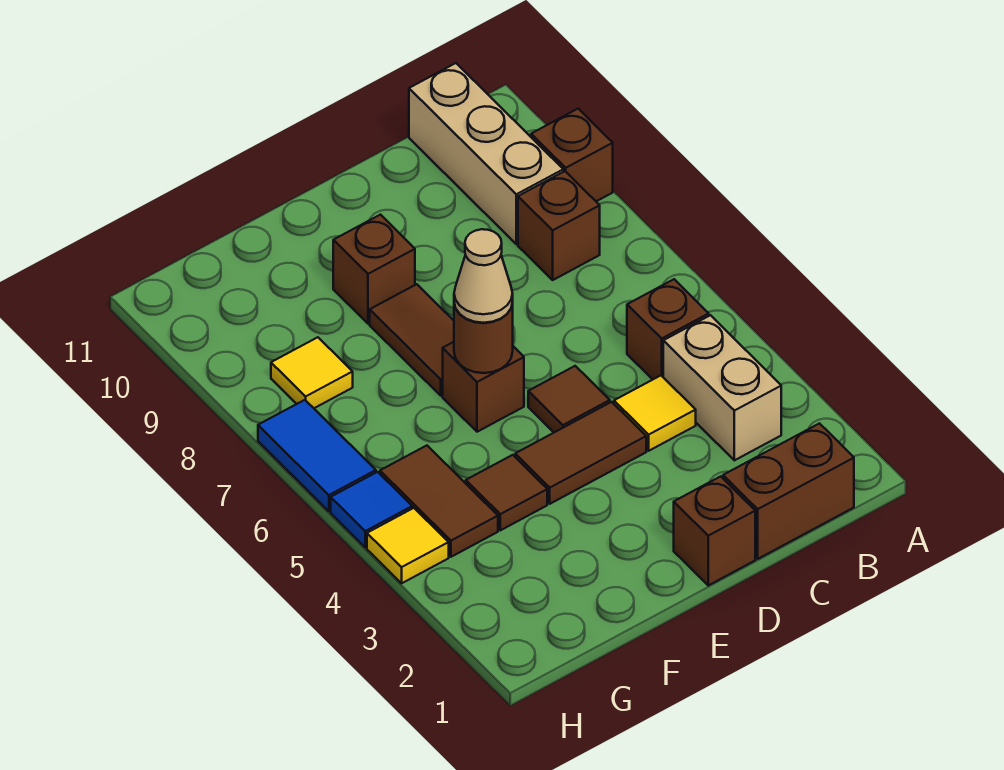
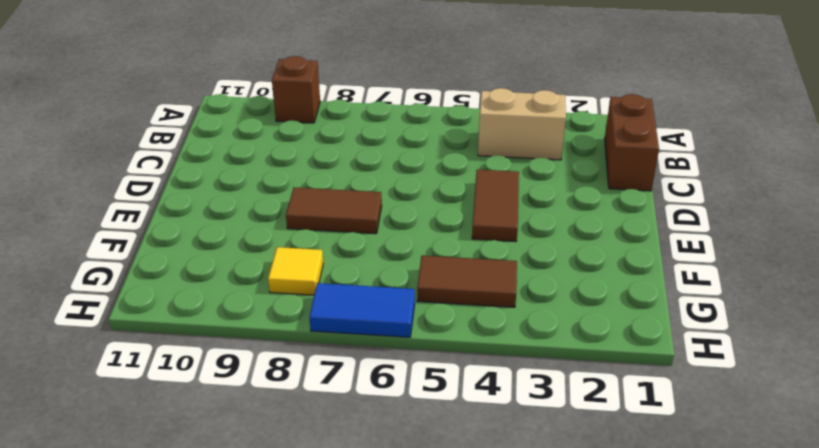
none -> brown 1x1 brick [627,279,709,379]
none -> brown 1x1 brick [518,171,600,280]
none -> tan 1x3 brick [409,63,563,244]

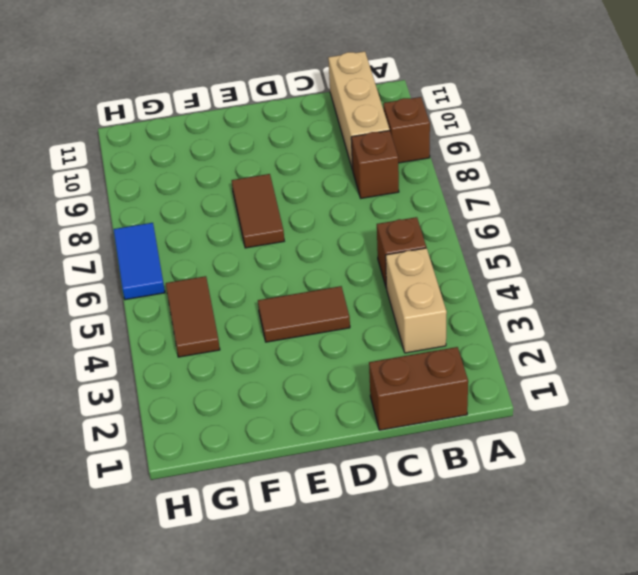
none -> yellow 1x1 tile [614,376,696,451]
none -> brown 1x1 brick [674,476,755,585]
none -> brown 1x1 tile [528,366,610,432]

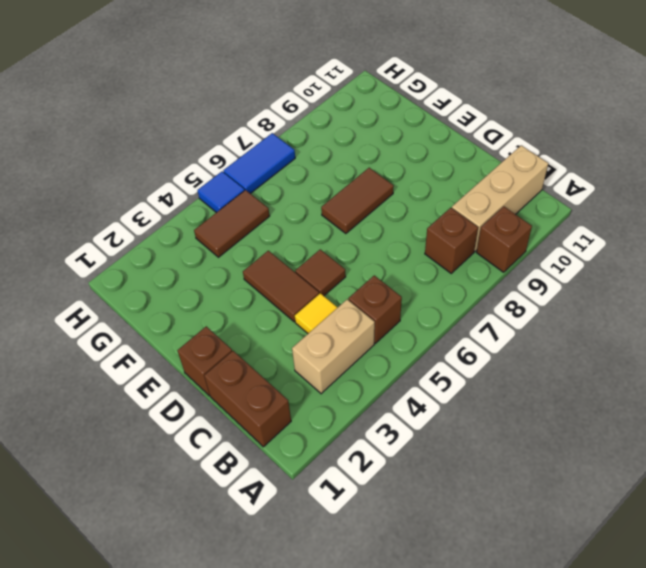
none -> brown 1x1 brick [443,342,524,432]
none -> brown 1x1 brick [333,215,415,324]
none -> brown 1x1 tile [466,455,547,530]

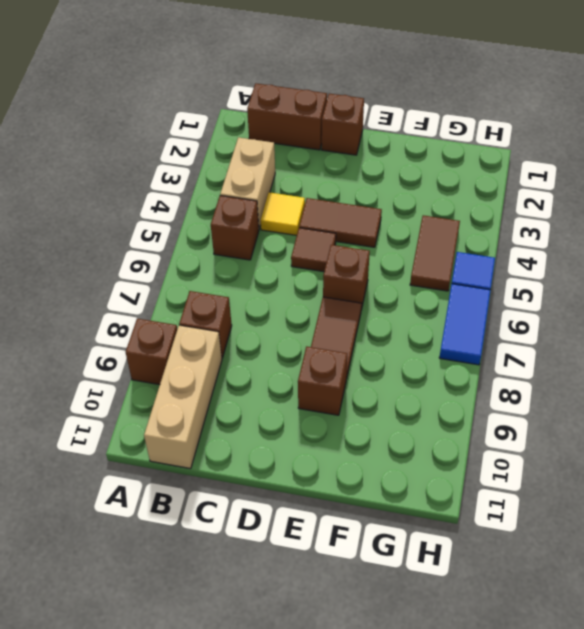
none -> brown 1x1 tile [466,455,547,530]
none -> yellow 1x1 tile [271,337,353,408]
none -> yellow 1x1 tile [367,508,449,583]

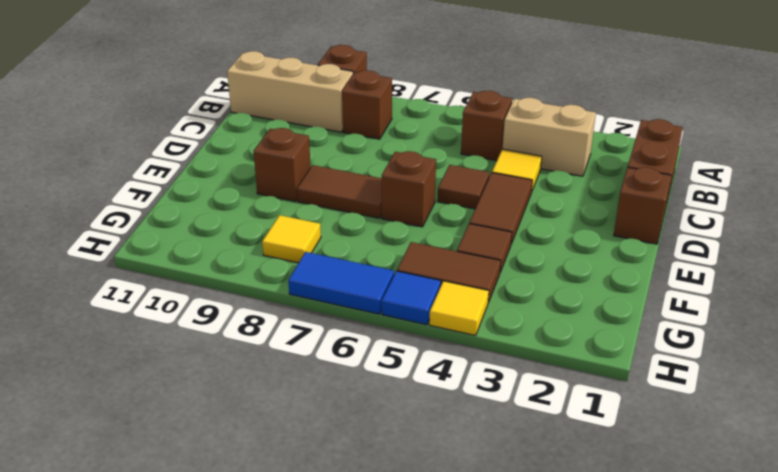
none -> brown 1x1 round brick [454,302,513,373]
none -> tan 1x1 cone [454,229,513,323]

